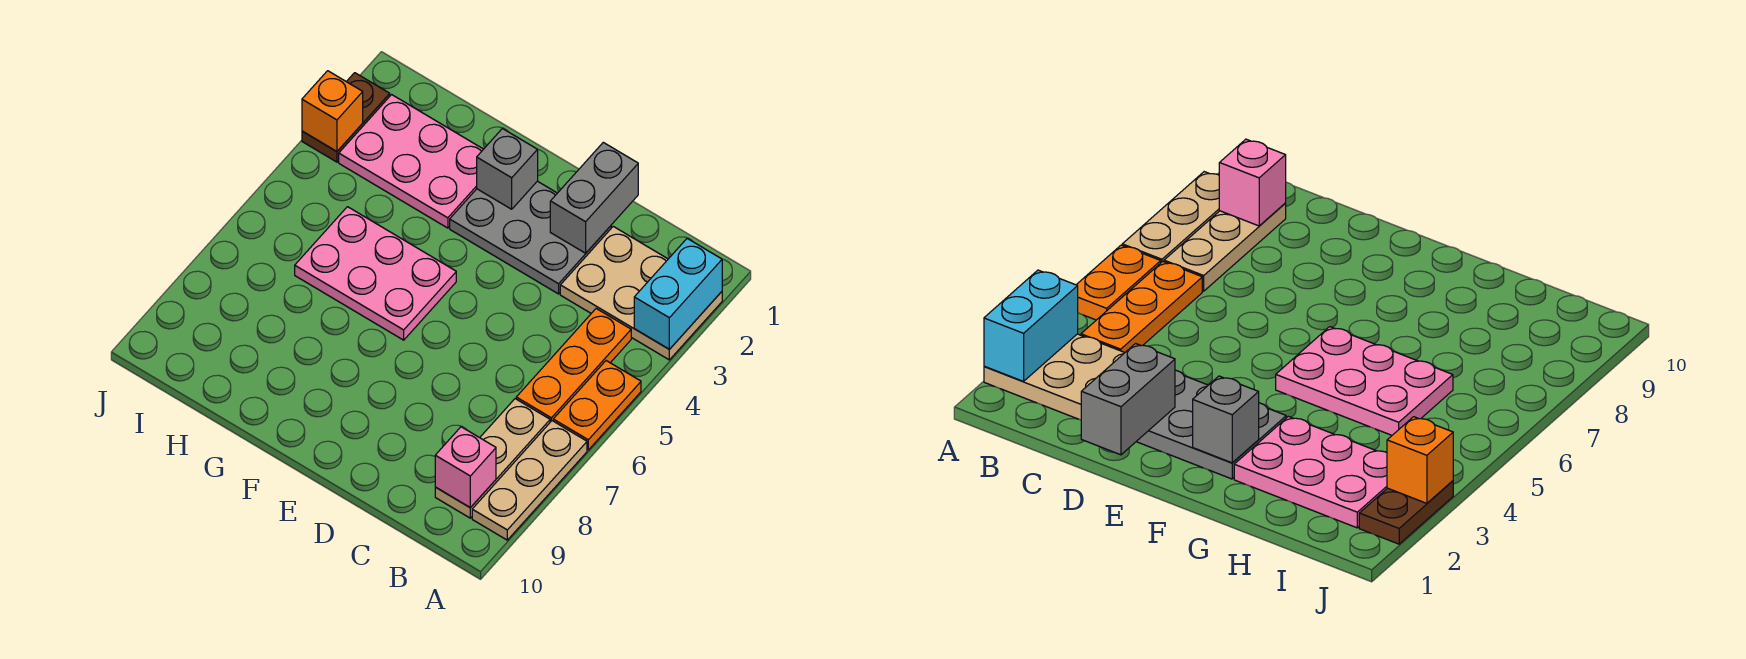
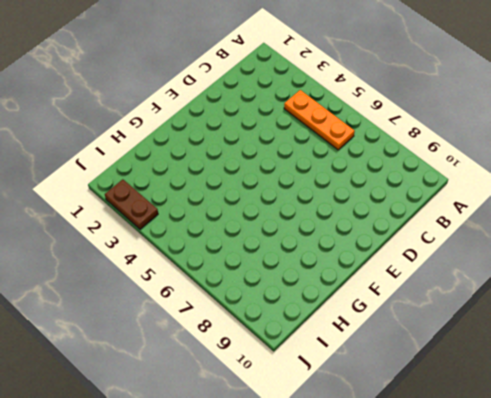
none -> tan 2x3 plate [560,226,722,360]
none -> orange 1x2 plate [553,361,641,450]
none -> tan 1x3 plate [472,421,587,540]

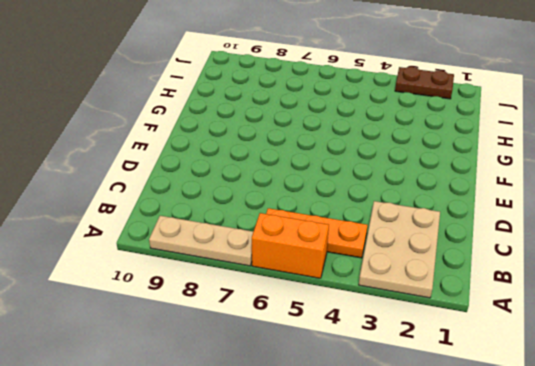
orange 1x2 brick [252,213,329,278] -> orange 1x2 plate [553,361,641,450]
none -> tan 1x3 plate [435,399,550,518]
none -> grey 2x3 plate [450,181,611,294]
none -> pink 2x3 plate [295,207,456,340]

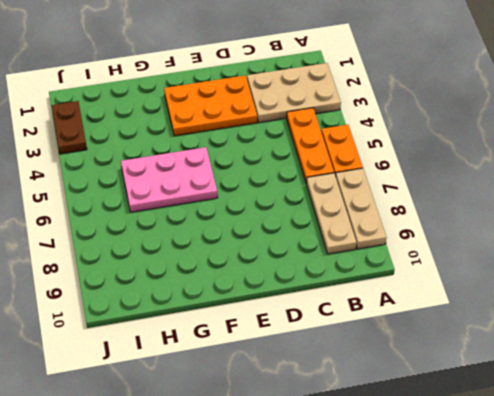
orange 2x3 plate [164,75,257,136] -> grey 2x3 plate [450,181,611,294]
none -> pink 2x3 plate [339,95,483,228]
none -> cyan 1x2 brick [634,239,722,349]
none -> pink 1x1 brick [435,427,496,508]

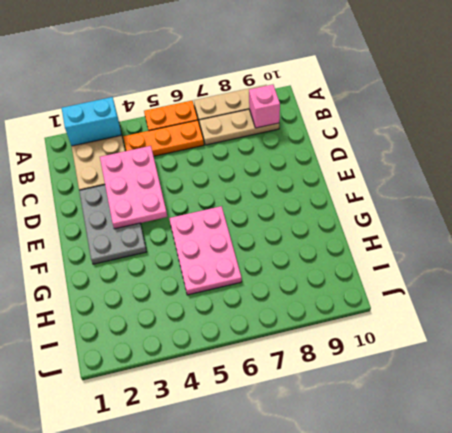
pink 2x3 plate [100,146,167,229] -> pink 2x3 plate moved to [339,95,483,228]
none -> brown 1x2 plate [302,73,390,162]
none -> grey 1x2 brick [550,142,638,253]
none -> grey 1x1 brick [477,129,538,209]

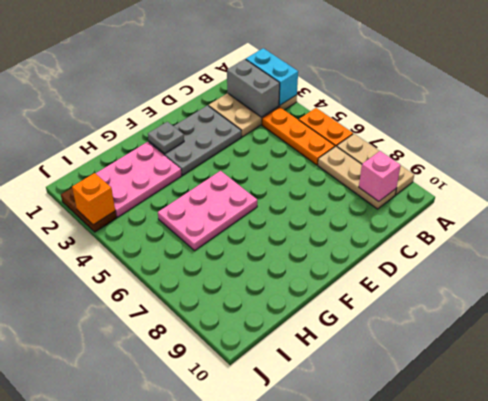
grey 1x2 brick [227,59,280,117] -> grey 1x2 brick moved to [550,142,638,253]
grey 1x1 plate [148,122,184,154] -> grey 1x1 brick [477,129,538,209]

